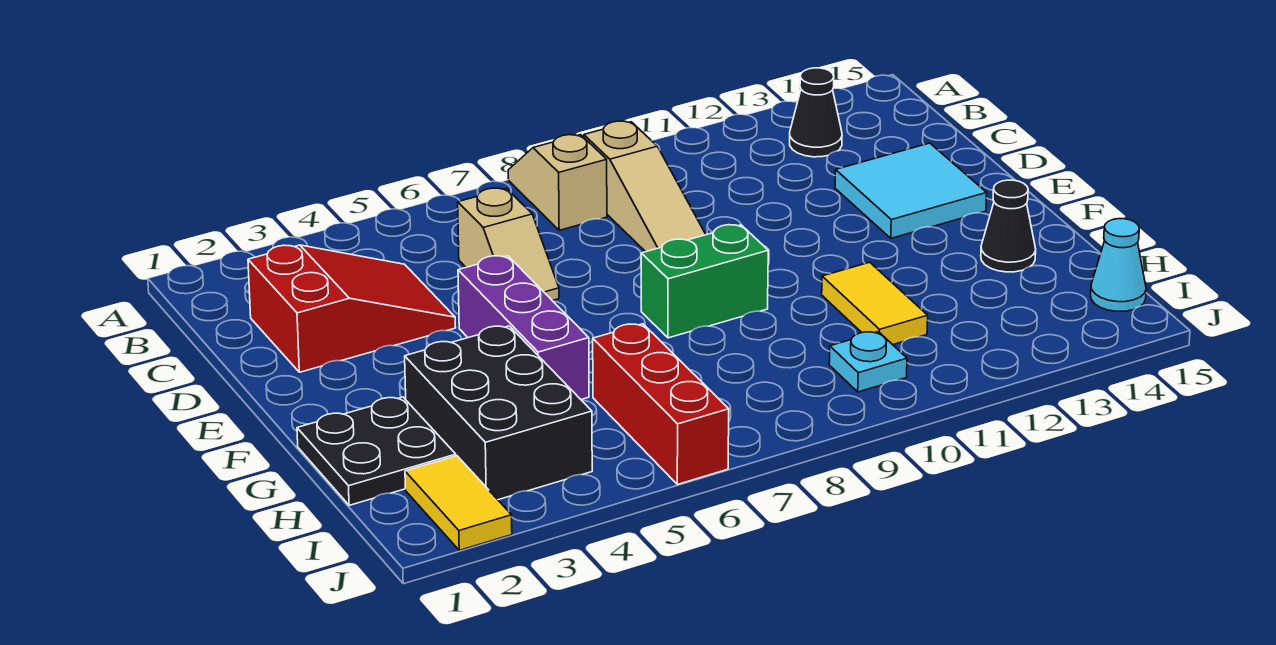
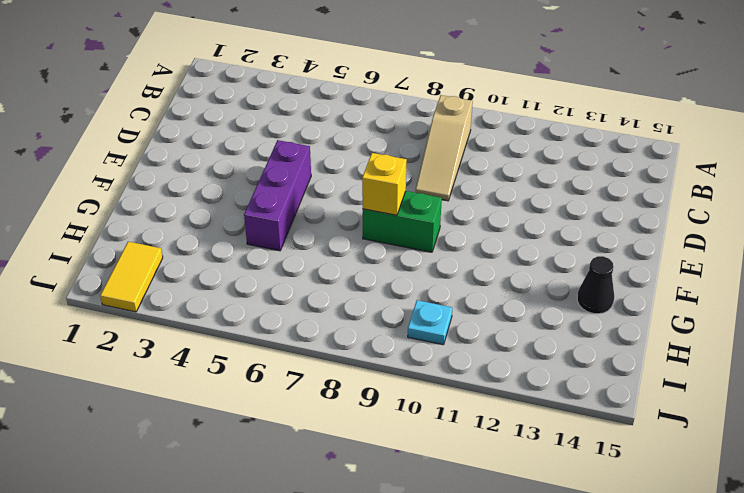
yellow 1x1 brick [362,153,407,215] -> none
none -> tan 1x2 slope [508,135,607,230]
none -> black 1x1 cone [790,68,842,157]
none -> red 2x3 slope [248,245,456,372]

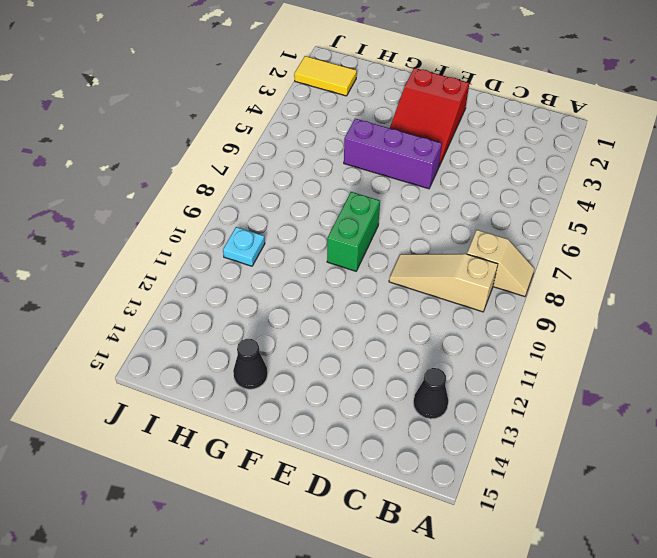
red 2x3 slope [390,68,469,166] -> red 2x3 slope moved to [248,245,456,372]
none -> tan 1x2 slope [458,188,559,301]
none -> cyan 2x2 tile [835,143,987,238]
none -> black 2x2 plate [297,397,456,505]

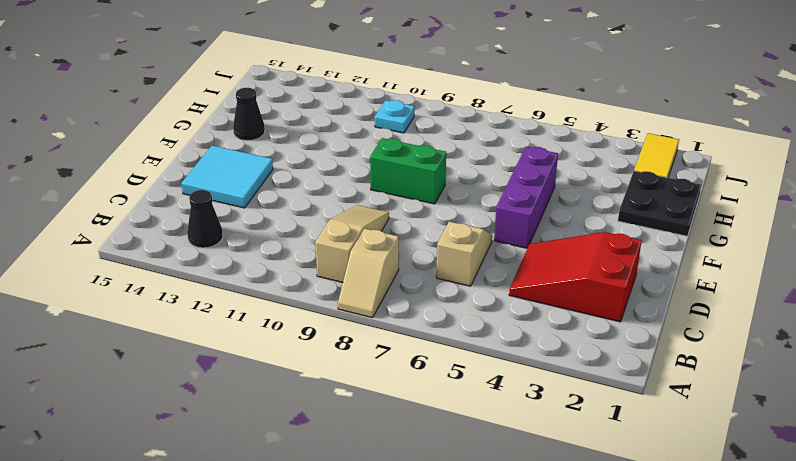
none -> black 2x3 brick [405,326,592,500]
none -> yellow 1x2 tile [822,262,928,345]
none -> red 1x3 brick [593,324,729,484]

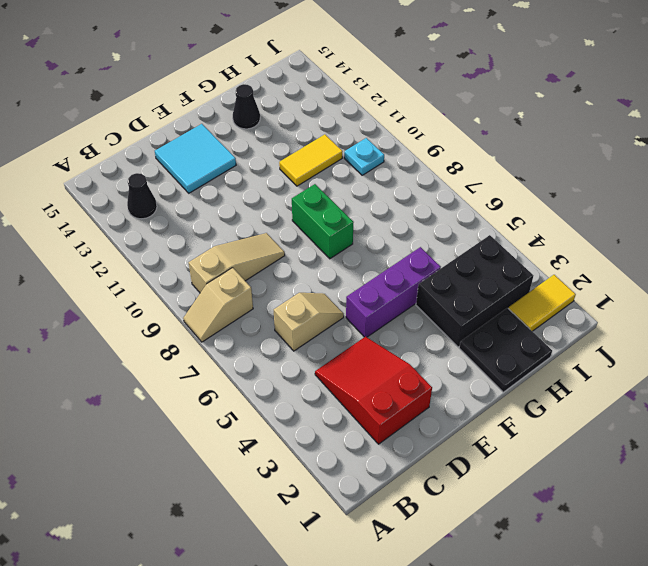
none -> red 1x3 brick [593,324,729,484]
none -> cyan 1x1 cone [1091,219,1146,311]

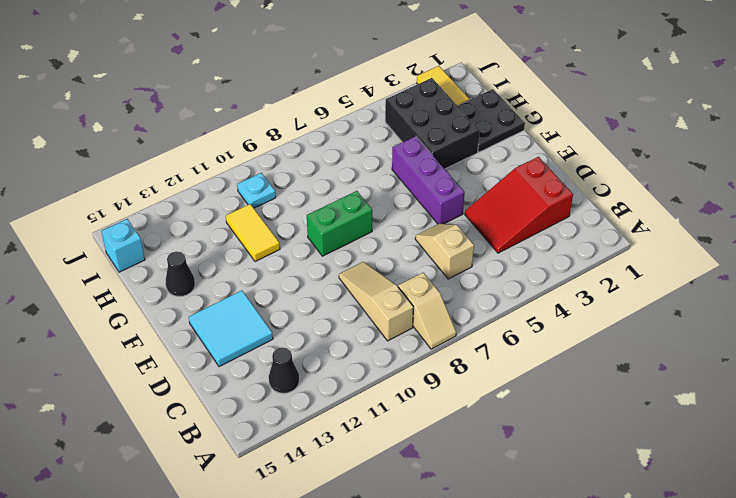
cyan 1x1 brick [101,219,145,272] -> cyan 1x1 cone [1091,219,1146,311]
none -> red 1x3 brick [593,324,729,484]

